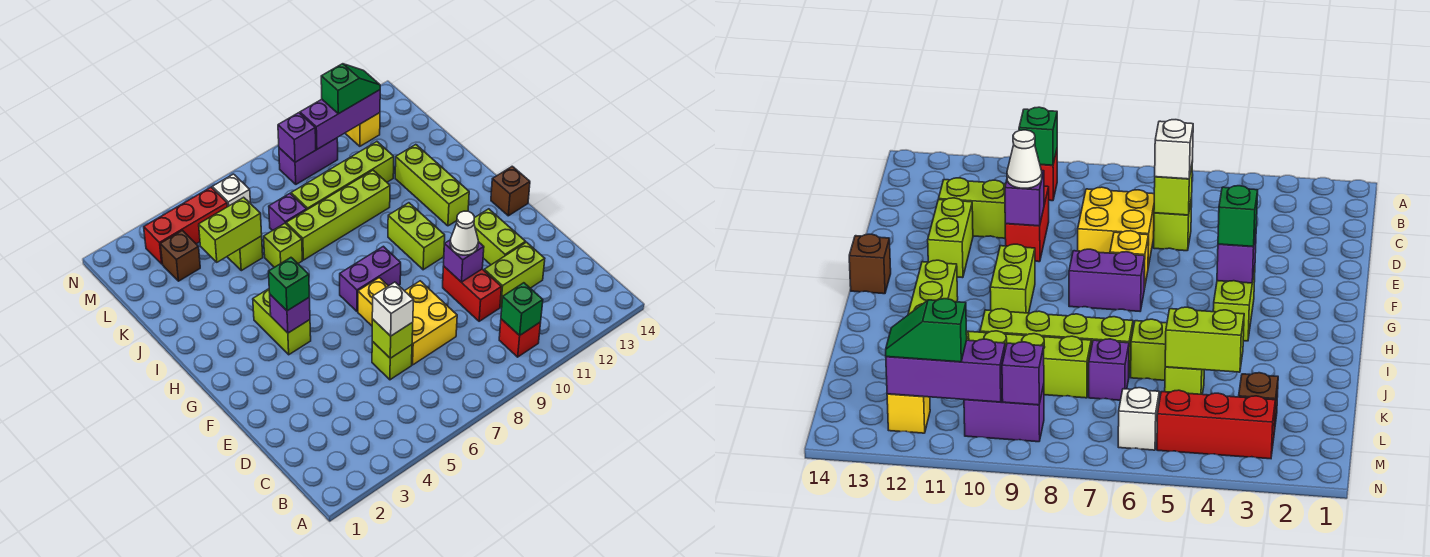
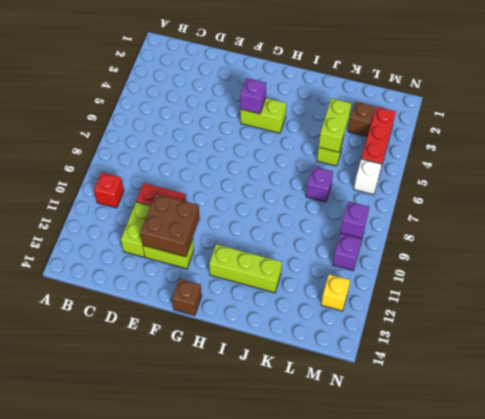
brown 2x2 brick [140,194,200,257] -> none
none -> lime 1x1 brick [372,341,412,380]
none -> yellow 2x2 brick [405,281,457,365]
none -> yellow 1x1 brick [358,278,388,326]
none -> purple 1x2 brick [340,246,401,311]

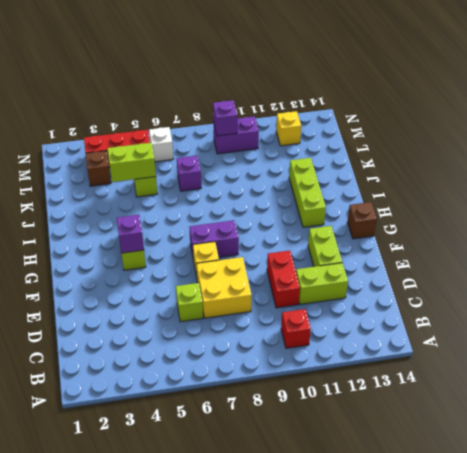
none -> lime 1x2 brick [388,203,445,270]
none -> lime 1x1 brick [264,223,302,267]
none -> lime 1x4 brick [286,170,390,260]
none -> lime 1x4 brick [291,142,394,210]

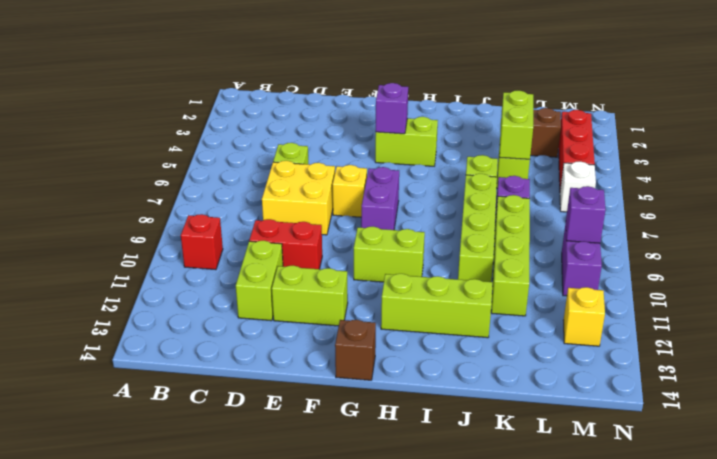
none -> green 1x1 brick [501,283,543,335]
none -> lime 1x1 brick [372,319,413,358]
none -> purple 1x1 brick [444,240,484,282]
none -> purple 1x3 brick [300,90,380,149]

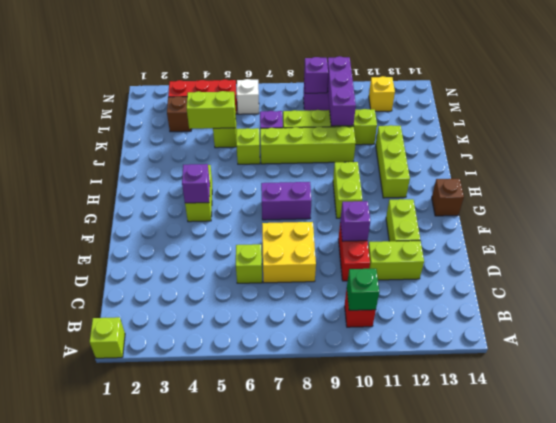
lime 1x1 brick [90,317,125,358] -> lime 1x1 brick moved to [372,319,413,358]
purple 1x3 brick [327,56,356,126] -> purple 1x3 brick turned to [300,90,380,149]
none -> yellow 1x1 brick [358,278,388,326]
none -> white 1x1 brick [372,282,413,336]
none -> white 1x1 cone [450,211,478,255]
none -> green 1x1 brick [269,258,309,311]

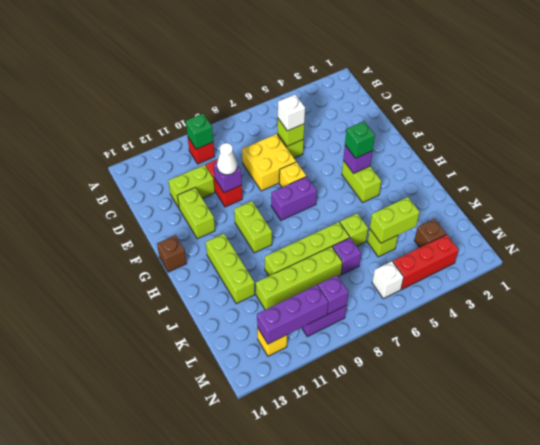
none -> green 1x2 slope [321,64,380,114]

